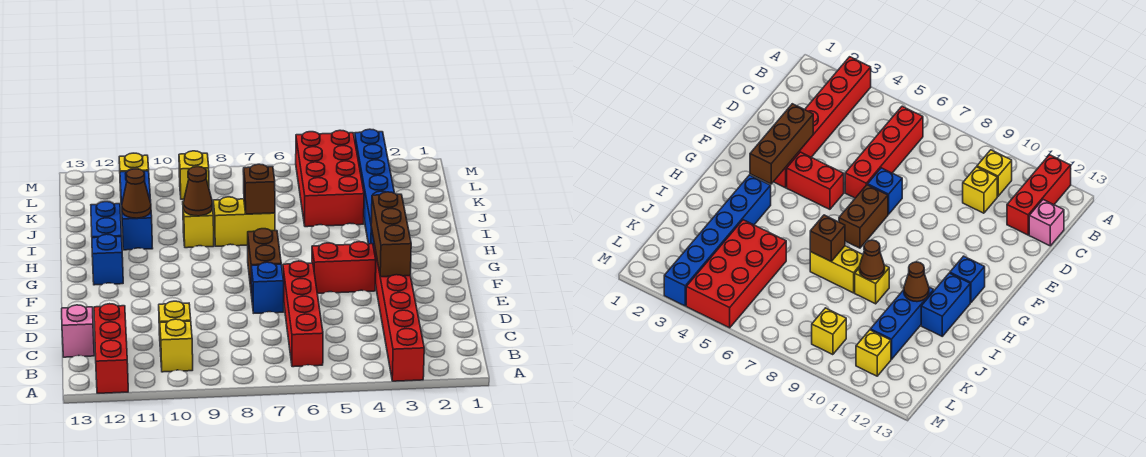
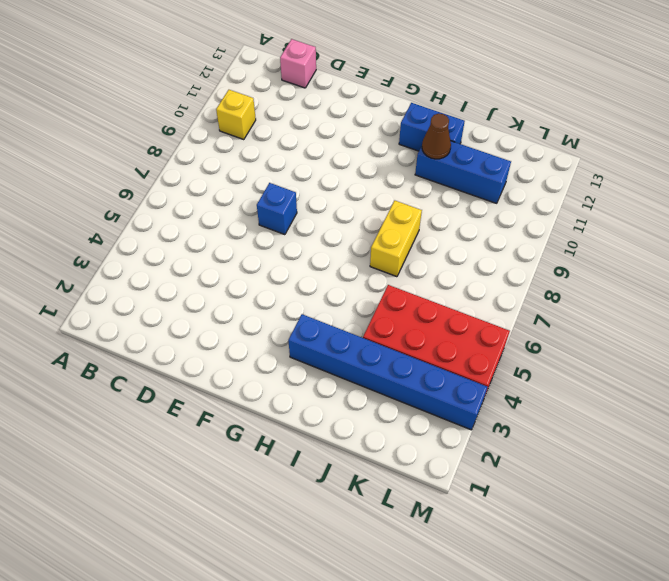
none -> red 1x6 brick [374,245,424,381]
none -> red 1x3 brick [94,304,128,393]
none -> red 1x4 brick [283,261,323,367]

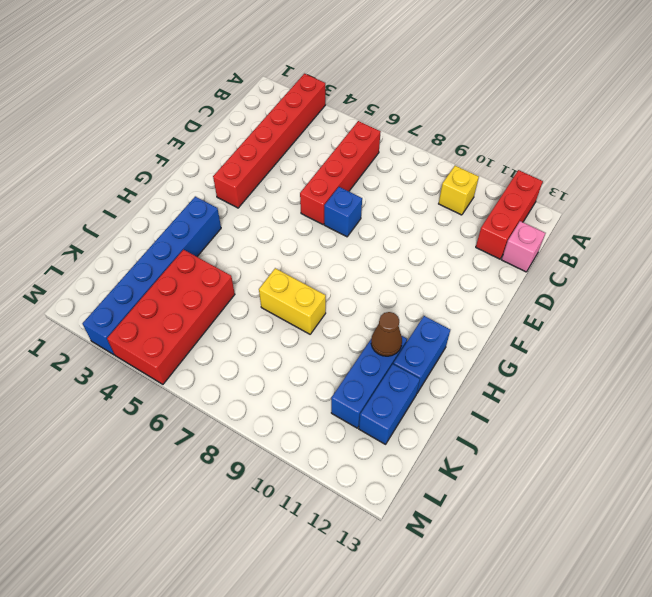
blue 1x2 brick [359,364,420,444] -> none
none -> yellow 1x1 brick [159,301,191,351]
none -> red 1x2 brick [312,242,376,293]
none -> brown 1x2 brick [248,229,281,296]

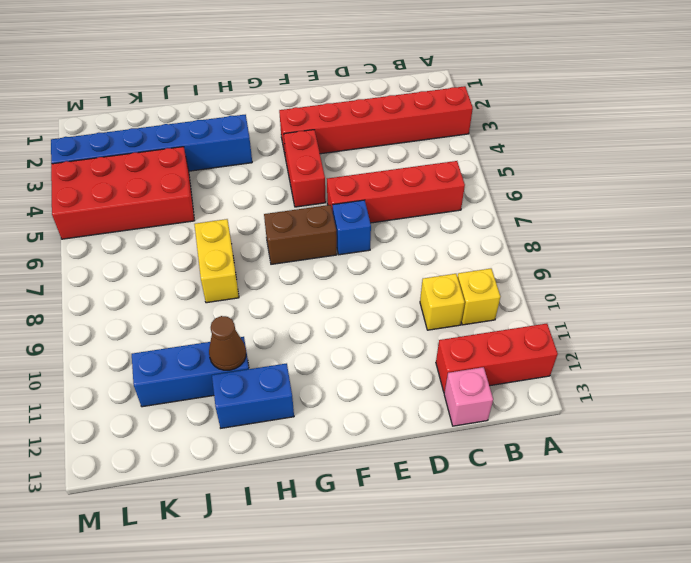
none -> blue 1x1 brick [92,234,123,285]
none -> yellow 1x1 brick [183,201,214,248]
none -> yellow 1x1 brick [179,151,209,199]

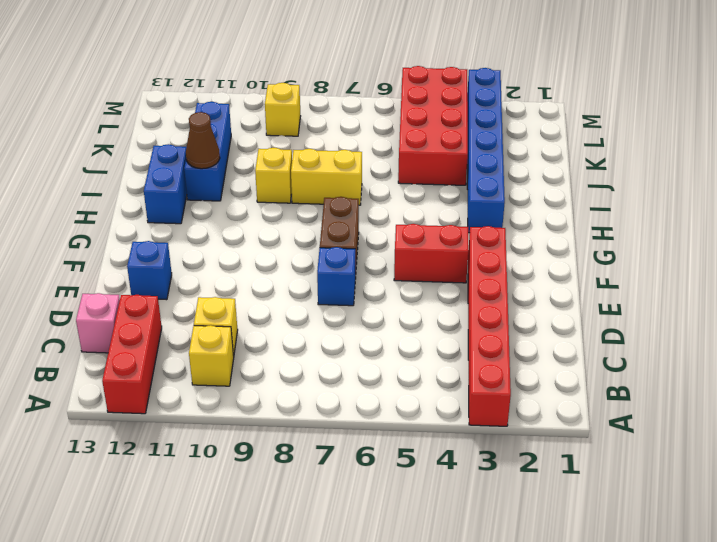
blue 1x1 brick [127,241,172,300] -> blue 1x1 brick moved to [92,234,123,285]
none -> red 1x4 brick [283,261,323,367]
none -> yellow 1x1 brick [119,153,149,191]
none -> brown 1x3 brick [371,192,411,277]

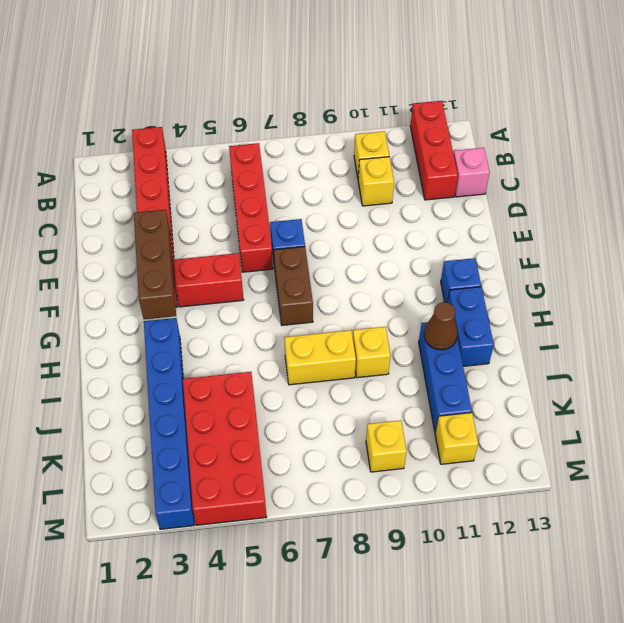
none -> brown 1x1 brick [244,164,275,214]
none -> brown 1x1 cone [183,167,213,216]

